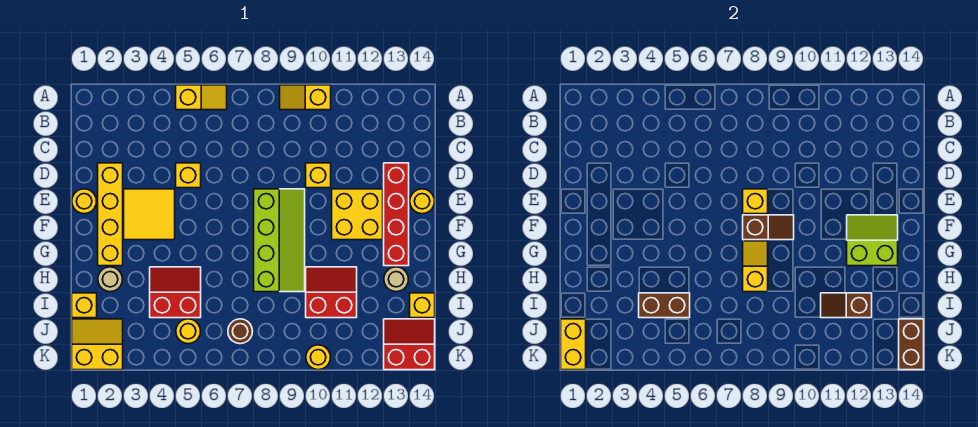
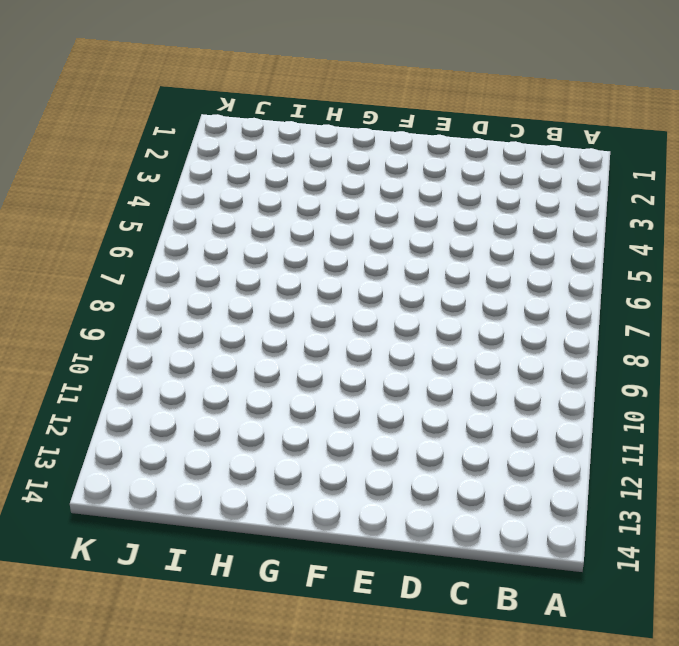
none -> yellow 1x2 slope [176,85,227,110]
none -> yellow 1x2 slope [280,85,331,110]
none -> yellow 1x4 brick [98,163,123,266]
none -> yellow 1x1 brick [176,163,201,188]

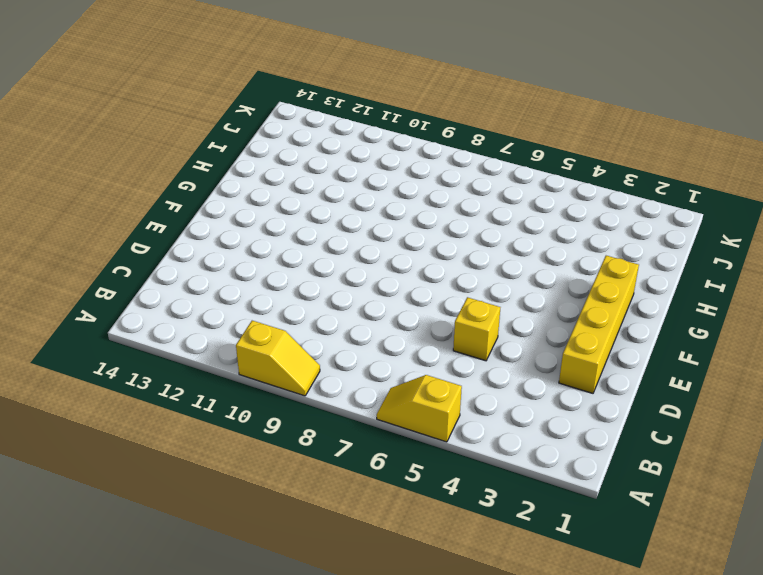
none -> yellow 1x1 brick [306,163,331,188]
none -> red 1x4 brick [384,163,409,266]
none -> yellow 1x1 round brick [72,189,97,214]
none -> yellow 2x2 tile [124,189,175,240]

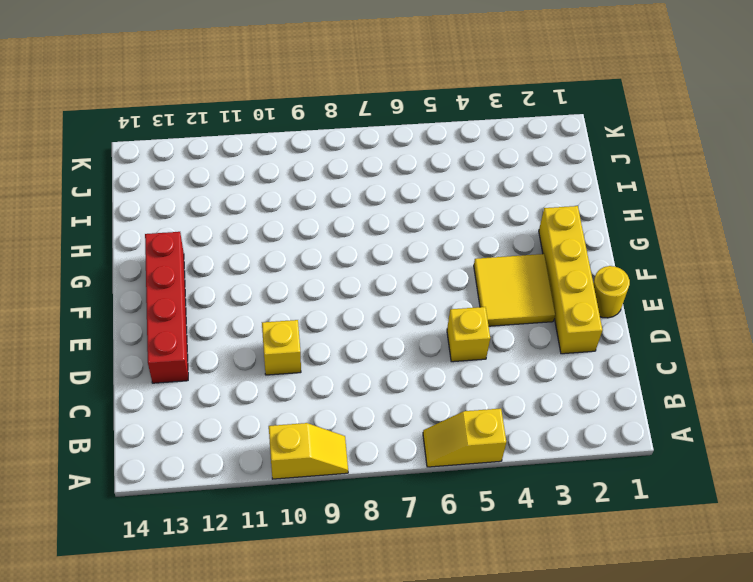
none -> lime 2x4 slope [254,189,305,292]
none -> yellow 2x2 brick [332,189,383,240]
none -> yellow 1x1 round brick [410,189,435,214]
none -> tan 1x1 round brick [98,267,123,292]

